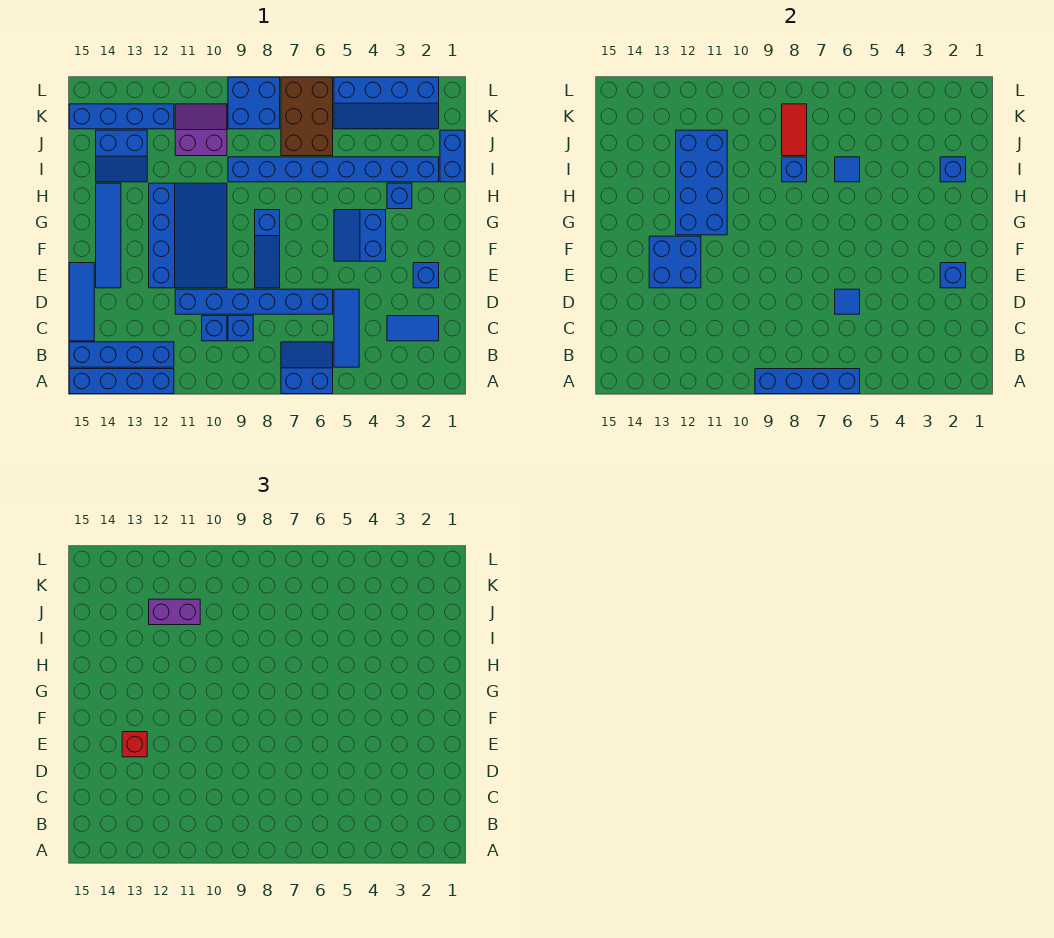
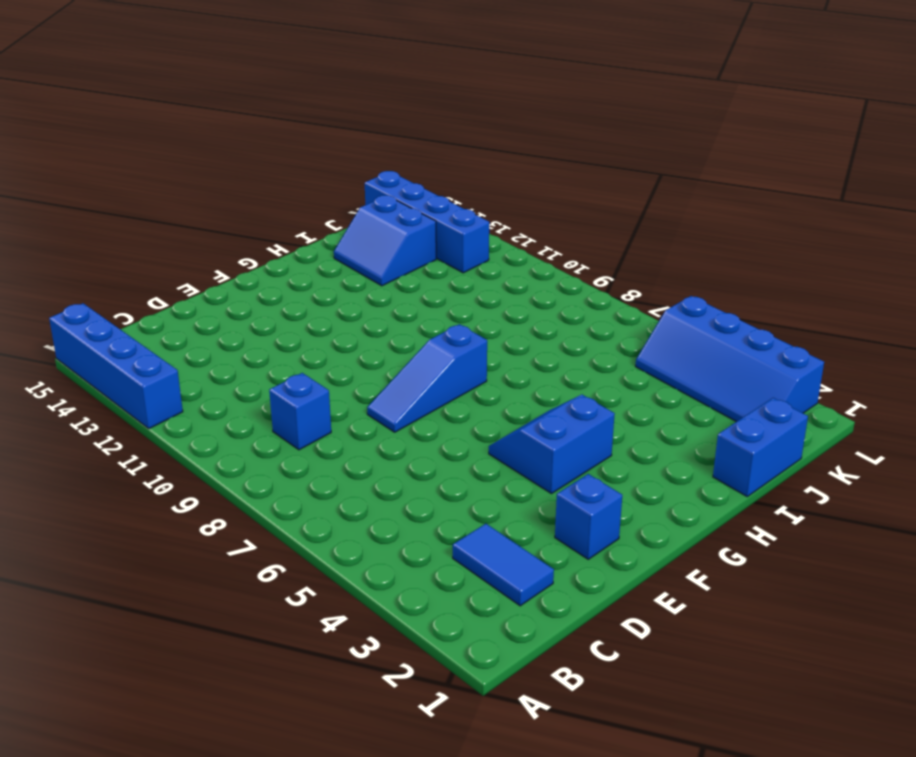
none -> blue 2x2 slope [281,342,333,394]
none -> blue 1x3 tile [334,289,359,367]
none -> blue 1x4 brick [69,342,174,367]
none -> blue 1x1 brick [202,316,227,341]

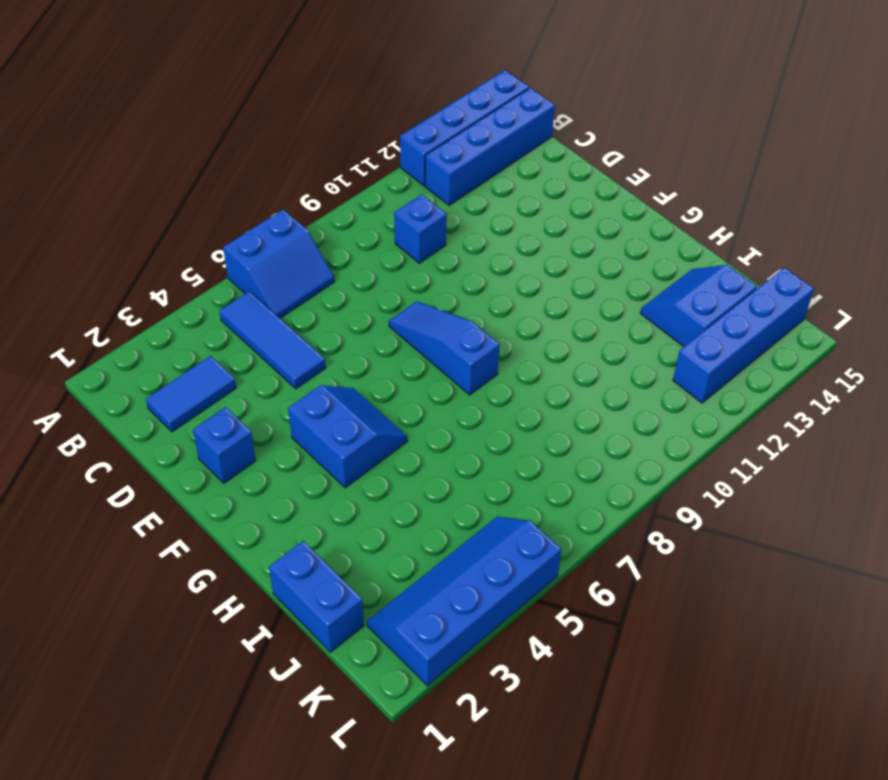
none -> blue 1x1 brick [228,316,253,341]
none -> blue 1x3 tile [69,263,94,341]
none -> blue 1x6 brick [175,289,333,314]
none -> blue 3x4 slope [149,183,227,288]

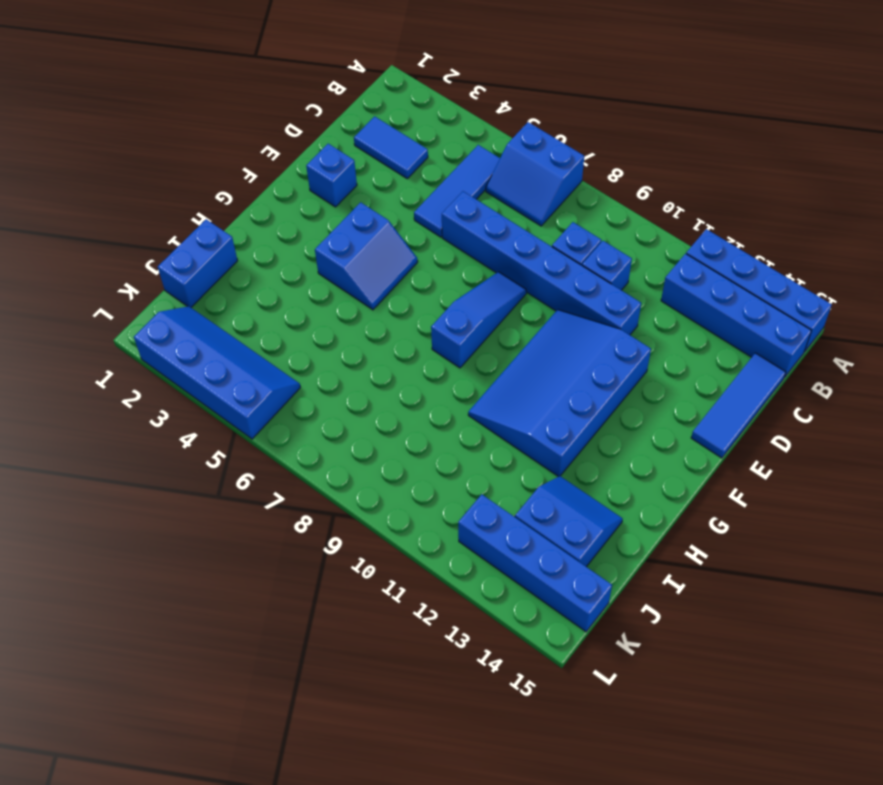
none -> blue 1x4 tile [96,183,121,288]
none -> blue 1x1 brick [387,183,412,209]
none -> blue 1x8 brick [228,157,439,182]
none -> brown 2x3 brick [281,77,333,156]

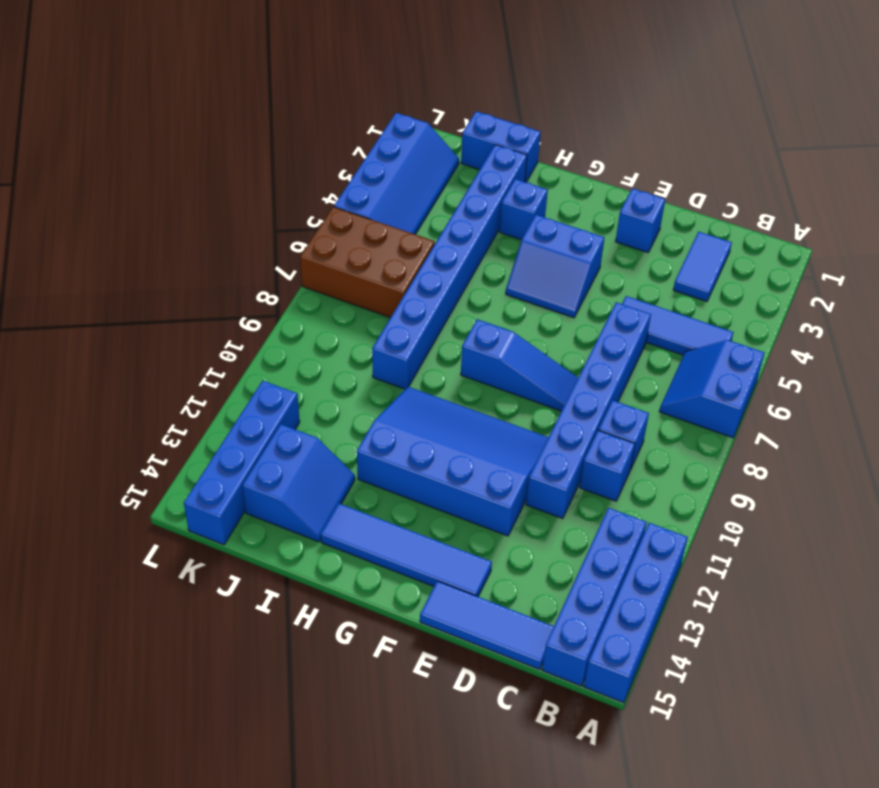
none -> purple 2x2 slope [175,104,227,156]
none -> blue 2x2 brick [228,77,280,129]
none -> blue 1x4 brick [755,369,860,394]
none -> blue 1x1 tile [835,289,860,314]

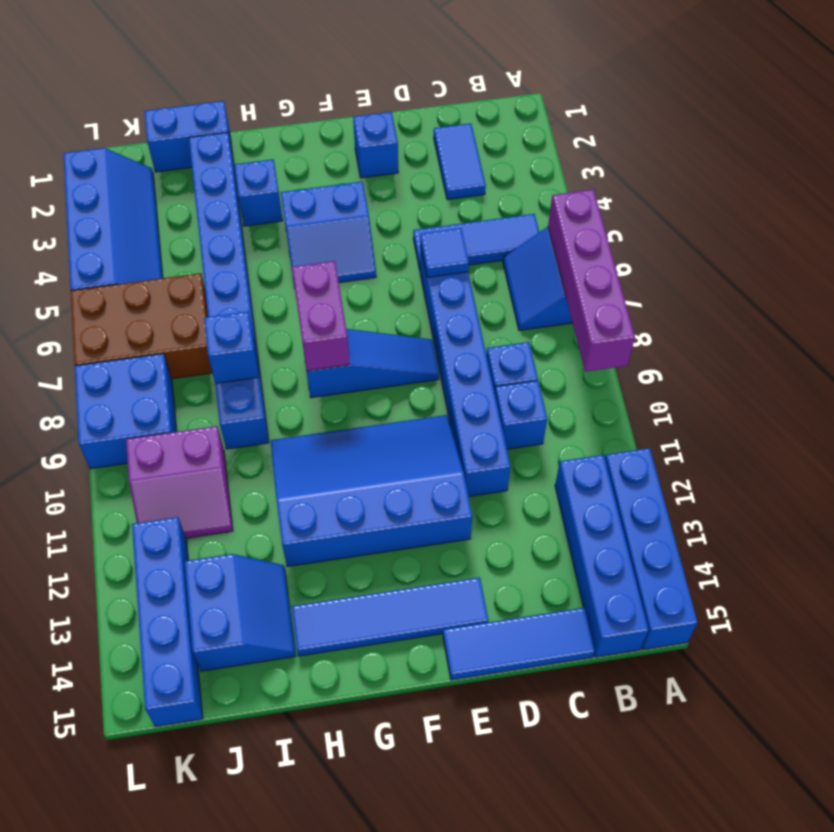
purple 1x4 brick [548,189,635,372] -> blue 1x4 brick [755,369,860,394]
purple 1x2 brick [292,261,350,371] -> purple 1x2 brick moved to [149,599,200,625]
purple 2x2 slope [126,426,233,538] -> purple 2x2 slope turned to [175,104,227,156]
none -> blue 1x1 brick [940,263,966,288]
none -> blue 2x2 brick [649,236,701,288]
none -> blue 2x4 brick [676,130,727,235]
none -> blue 1x1 brick [940,157,966,182]

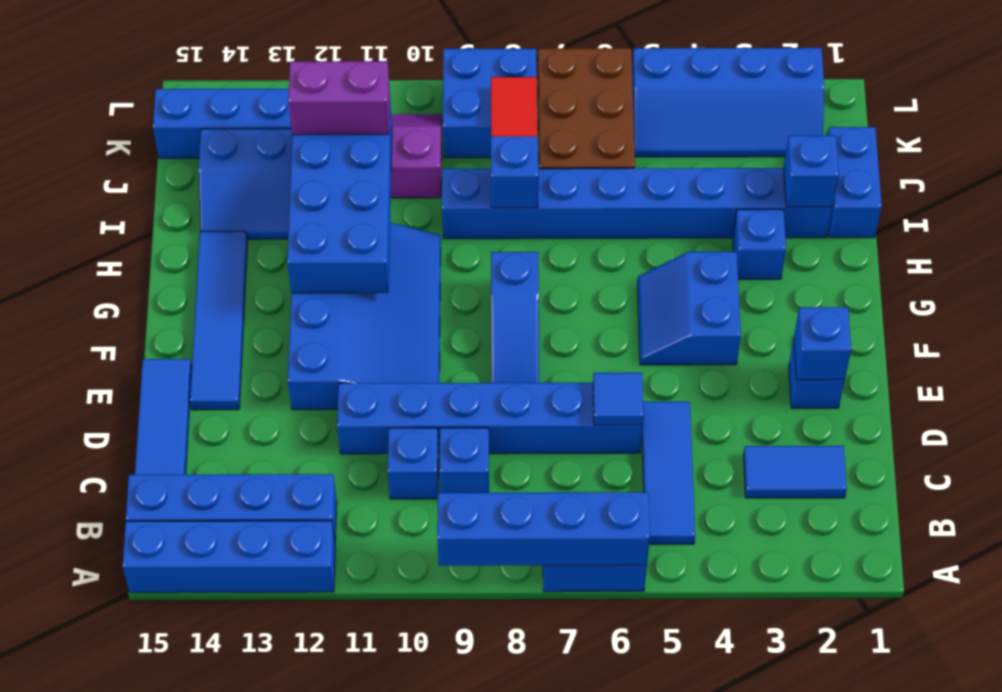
none -> blue 2x2 brick [649,236,701,288]
none -> blue 1x1 tile [835,157,860,182]
none -> red 1x1 brick [122,732,147,757]

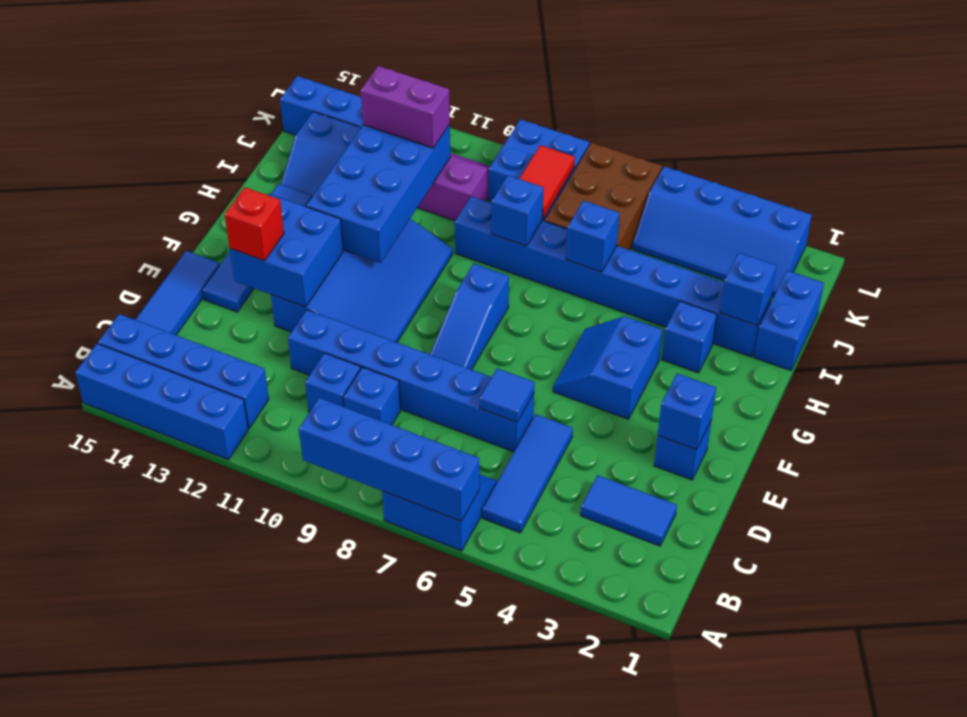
blue 1x1 brick [566,201,619,272] -> blue 1x1 tile [835,157,860,182]

